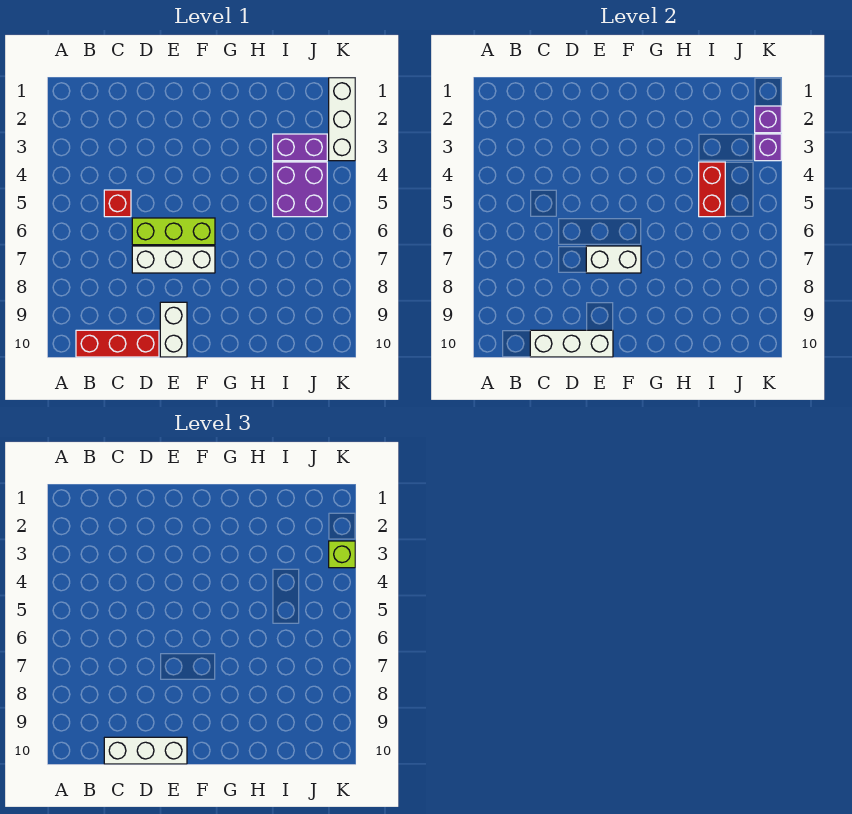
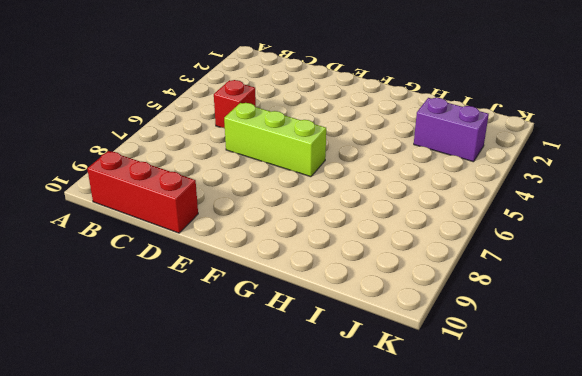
none -> white 1x3 brick [132,246,215,273]
none -> white 1x2 brick [160,302,187,357]
none -> purple 2x2 brick [273,162,327,217]

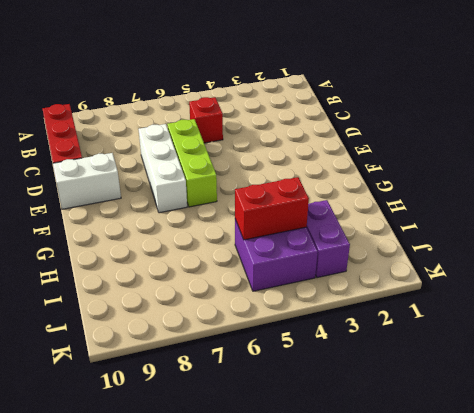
none -> white 1x3 brick [329,78,355,161]
none -> white 1x3 brick [530,330,613,357]
none -> white 1x2 brick [586,246,641,273]

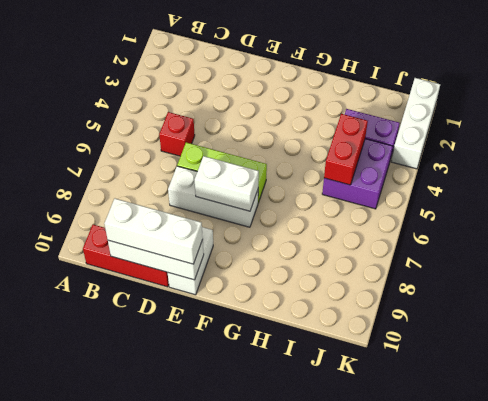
none -> purple 1x1 brick [755,106,781,133]
none -> purple 1x1 brick [755,134,781,161]
none -> lime 1x1 brick [329,541,355,568]

